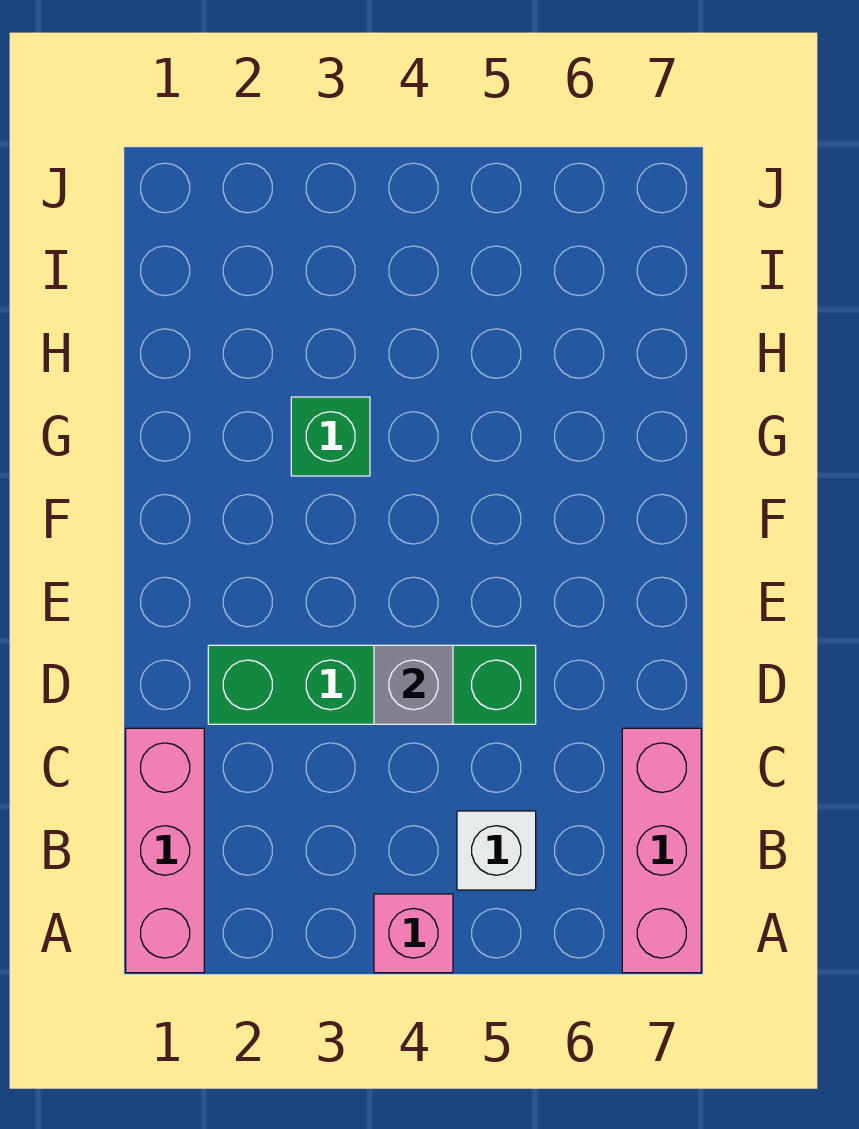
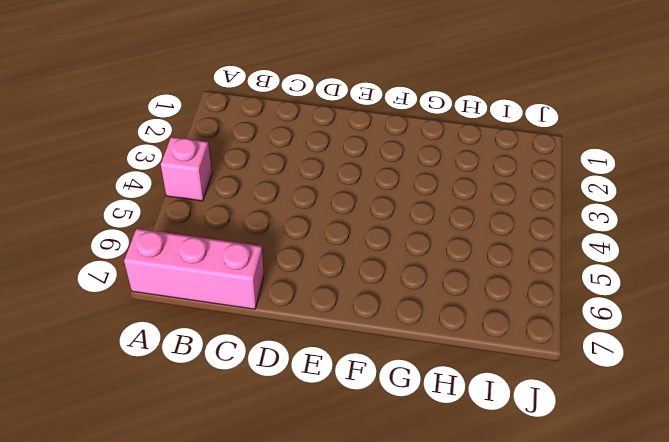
none -> pink 1x3 brick [126,728,204,973]
none -> white 1x1 brick [457,811,536,890]

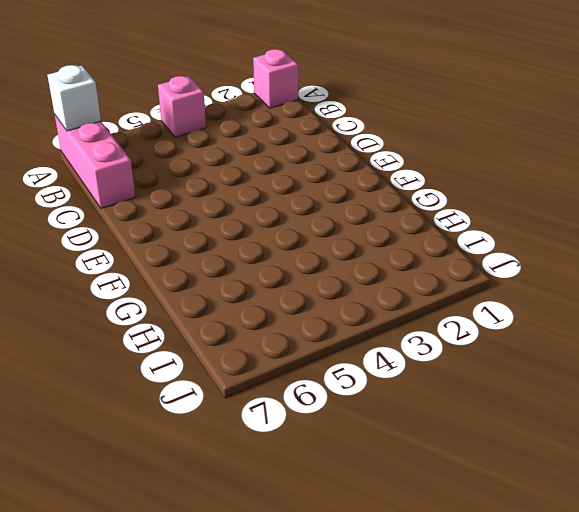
pink 1x1 brick [253,49,298,108] -> pink 1x3 brick [126,728,204,973]
white 1x1 brick [48,65,101,131] -> white 1x1 brick moved to [457,811,536,890]
none -> green 1x4 brick [208,645,536,724]
none -> green 1x1 brick [291,397,370,476]

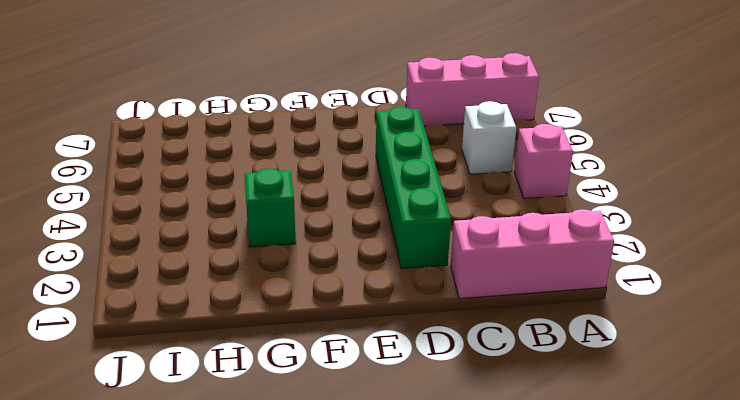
none -> grey 1x1 brick [374,645,453,724]

